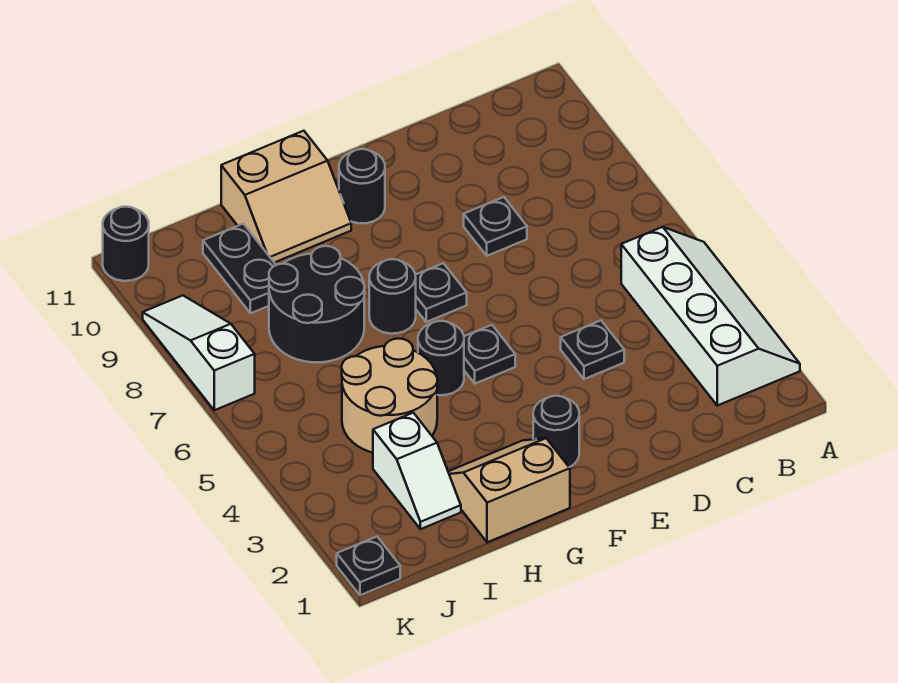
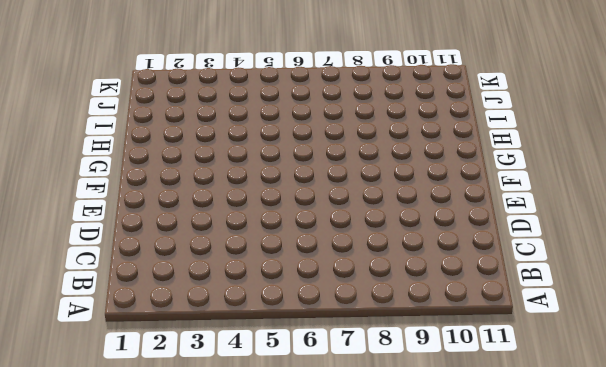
none -> white 2x4 slope [621,227,800,406]
none -> black 1x1 plate [561,320,624,379]
none -> black 1x1 plate [464,197,527,256]

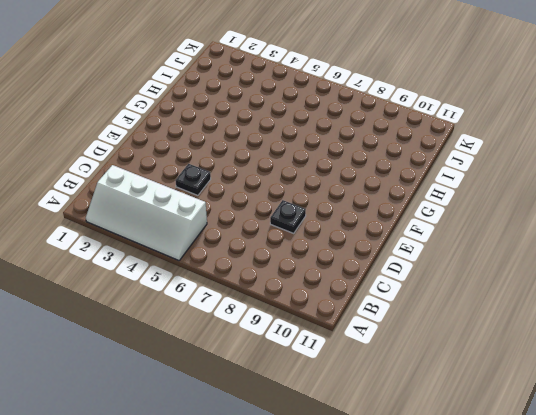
none -> black 1x1 round brick [533,396,579,467]
none -> black 1x1 plate [464,325,515,384]
none -> black 1x1 plate [415,263,467,322]

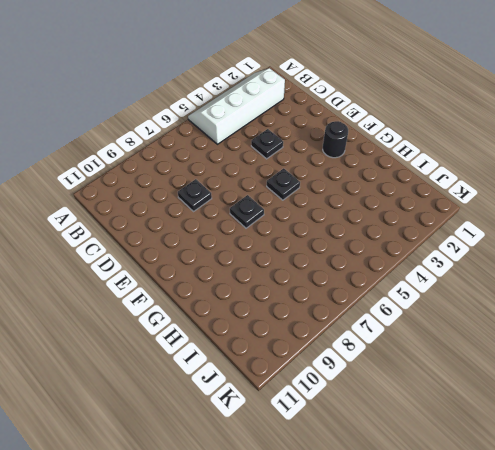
none -> black 1x1 round brick [339,149,385,223]
none -> tan 2x2 slope [448,438,570,542]
none -> black 1x1 round brick [418,321,464,395]

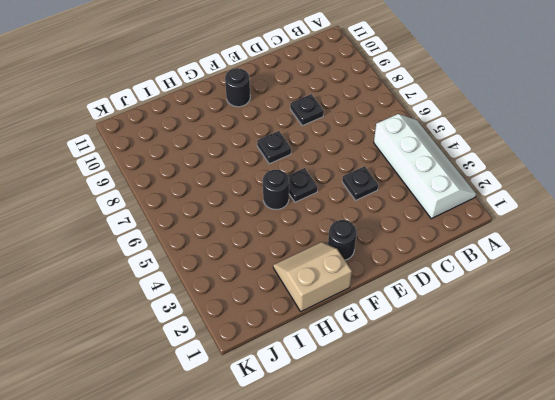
none -> black 1x1 round brick [369,259,416,334]
none -> tan 2x2 slope [221,131,351,263]
none -> tan 2x2 round brick [342,339,437,453]

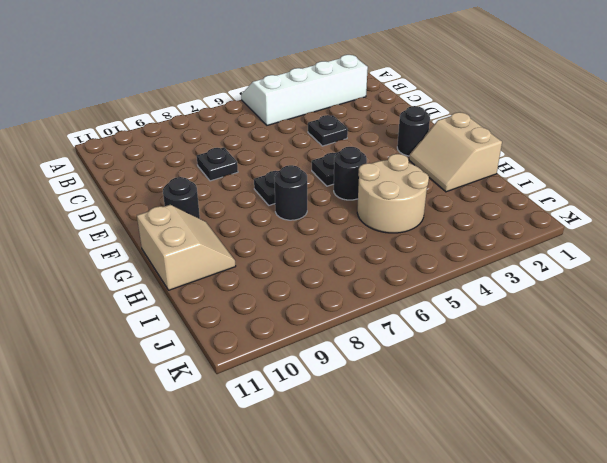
none -> black 2x2 round brick [269,246,365,362]
none -> white 1x2 slope [373,413,461,529]
none -> black 1x2 plate [203,224,276,313]

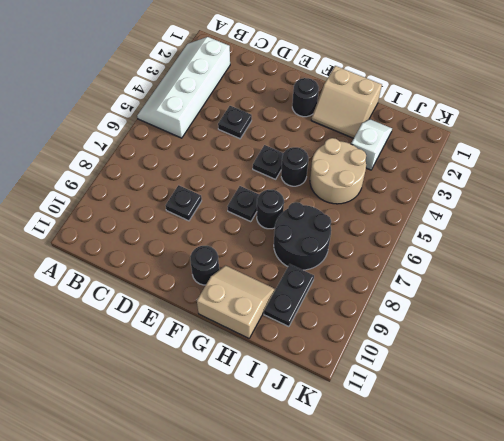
none -> black 1x1 plate [337,537,400,595]
none -> white 1x3 slope [143,295,255,410]
none -> black 1x1 round brick [103,207,149,281]

